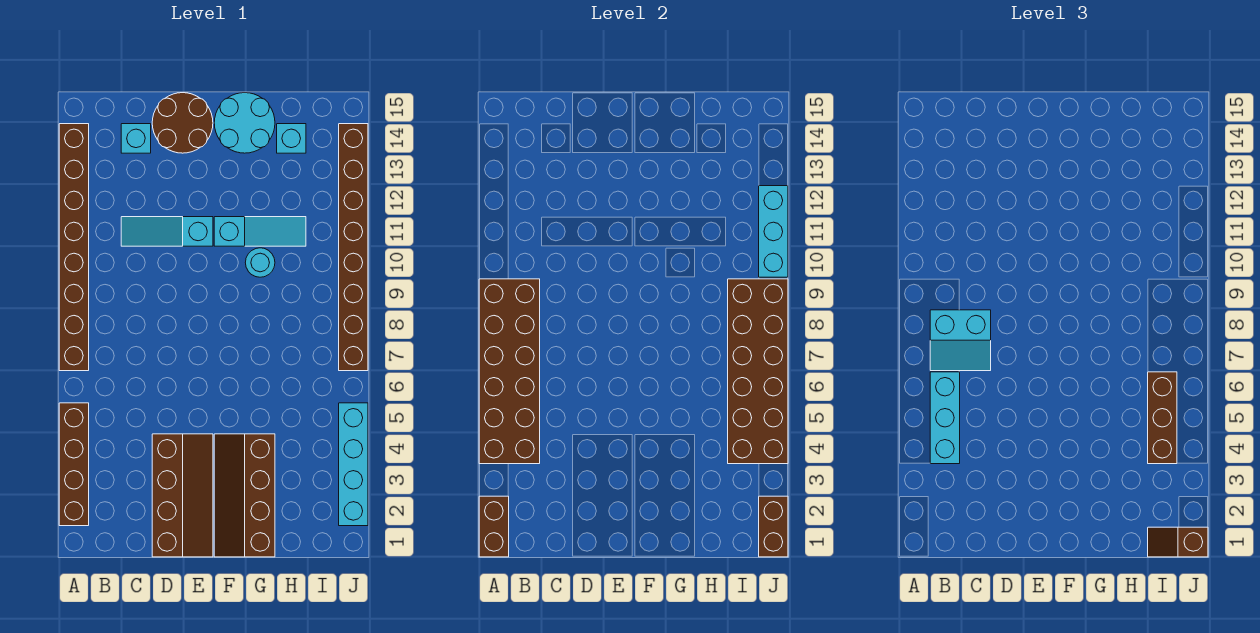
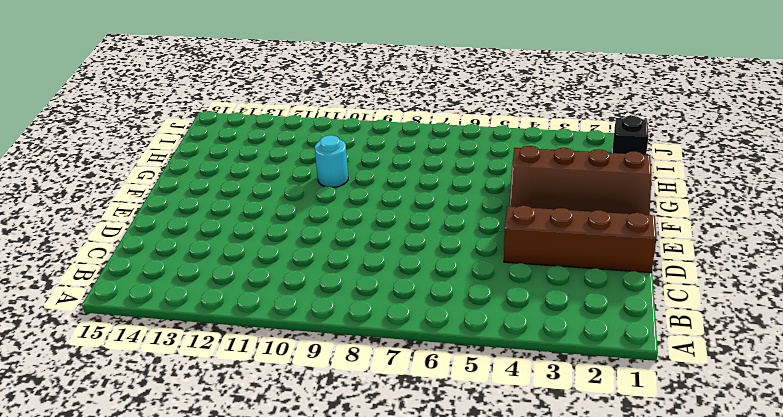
black 1x1 brick [612,116,649,155] -> none
none -> brown 1x4 brick [59,403,89,526]
none -> brown 1x8 brick [59,124,89,371]
none -> cyan 1x3 slope [121,217,213,246]

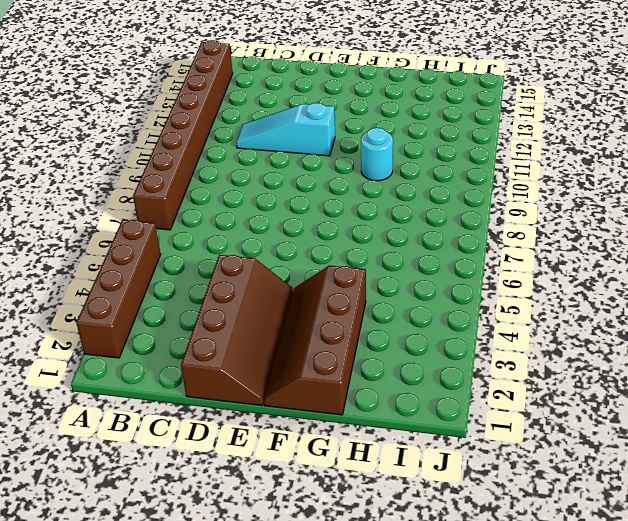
none -> cyan 1x1 brick [121,124,151,153]
none -> brown 2x2 round brick [152,93,213,153]
none -> cyan 1x3 slope [214,217,306,246]

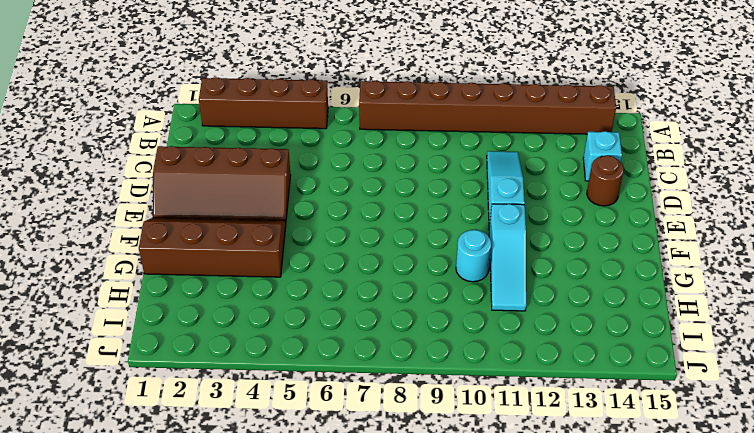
brown 1x1 round brick [587,156,624,206] -> brown 2x2 round brick [152,93,213,153]
none -> cyan 2x2 round brick [214,93,275,153]
none -> cyan 1x1 brick [277,124,306,153]
none -> cyan 1x4 brick [339,403,368,526]

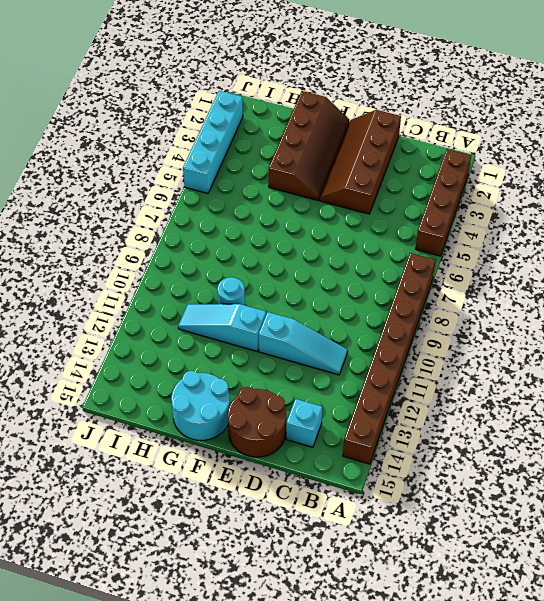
none -> cyan 1x1 brick [277,124,306,153]
none -> brown 1x8 brick [339,124,368,371]
none -> brown 1x2 brick [479,496,509,557]

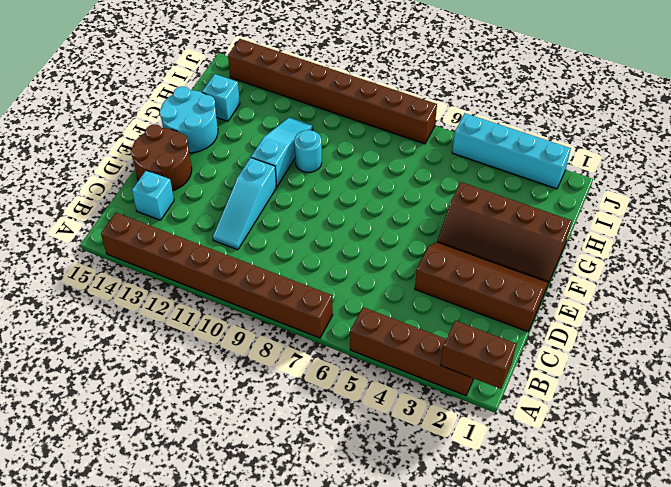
none -> brown 2x6 brick [479,279,540,464]
none -> brown 2x6 brick [728,279,788,464]
none -> brown 1x2 brick [759,496,788,557]

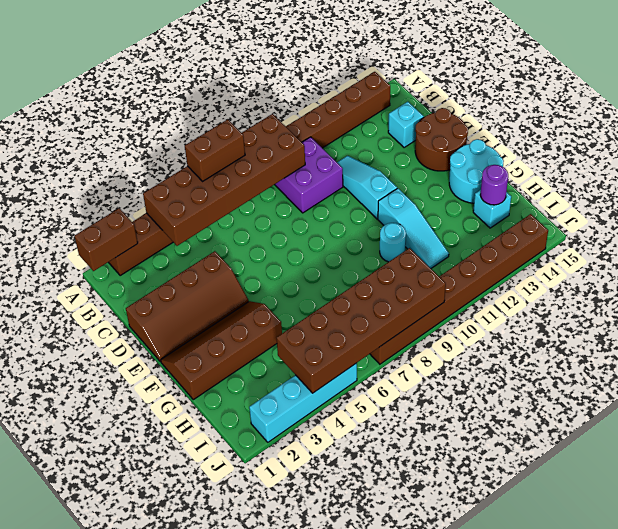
brown 1x2 brick [185,119,245,181] -> brown 1x2 brick moved to [759,496,788,557]
purple 2x2 brick [275,137,343,213] -> none
purple 1x1 round brick [480,165,508,205] -> none
none -> cyan 1x3 brick [759,186,788,277]
none -> cyan 1x3 brick [930,372,960,464]
none -> cyan 2x2 slope [930,310,991,371]

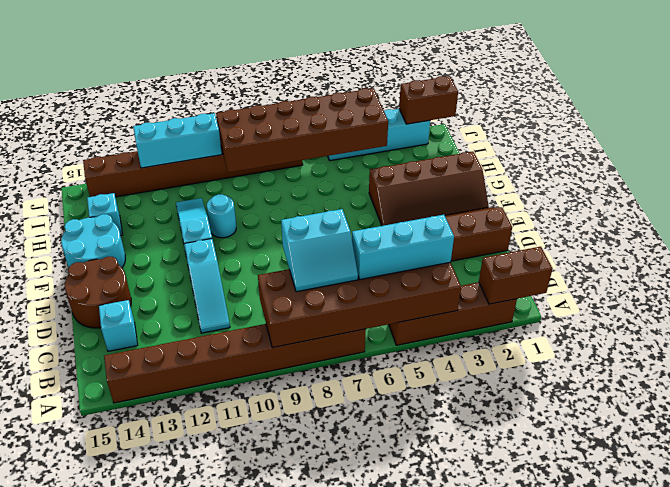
cyan 2x2 slope [281,209,358,292] -> cyan 2x2 slope turned to [930,310,991,371]
none -> brown 1x2 slope [1148,527,1208,557]
none -> brown 1x3 brick [1148,372,1177,464]

